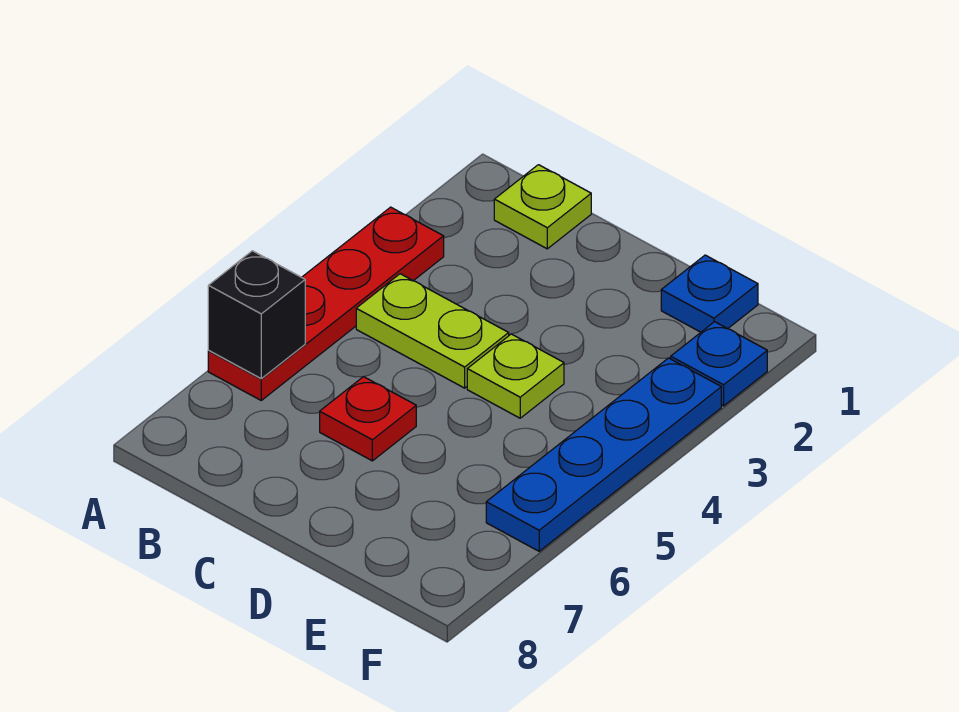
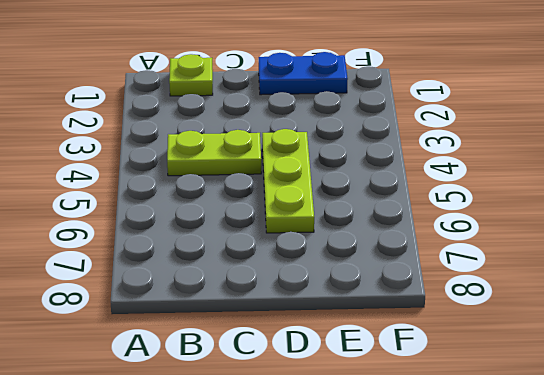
blue 1x2 plate [259,52,348,95] -> blue 1x1 plate [661,255,758,332]
lime 1x3 plate [262,129,314,233] -> lime 1x1 plate [467,334,564,418]
none -> red 1x4 plate [208,207,444,400]
none -> red 1x1 plate [320,377,416,461]

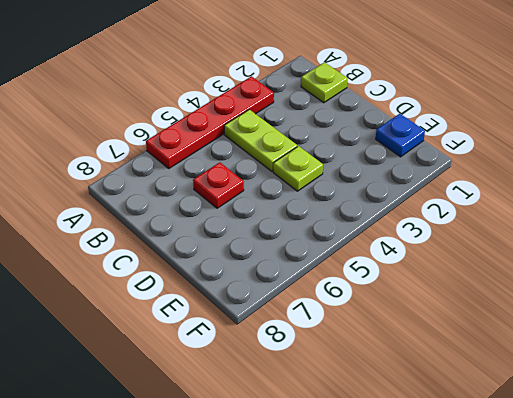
none -> blue 1x1 plate [671,322,767,406]
none -> blue 1x4 plate [486,358,721,551]

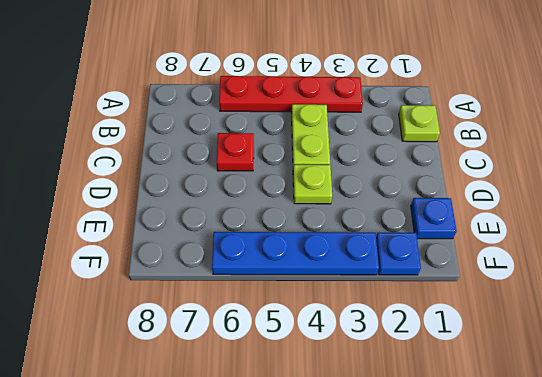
none -> black 1x1 brick [208,251,305,379]

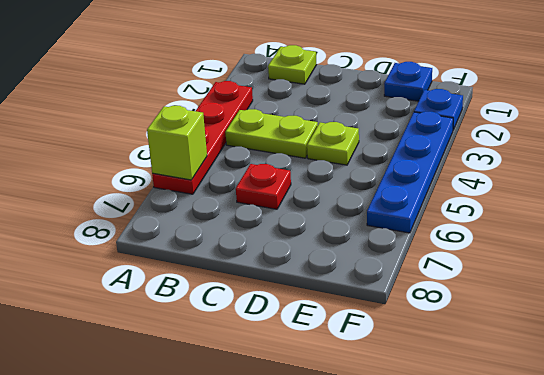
lime 1x1 brick [147,106,207,180] -> black 1x1 brick [208,251,305,379]

